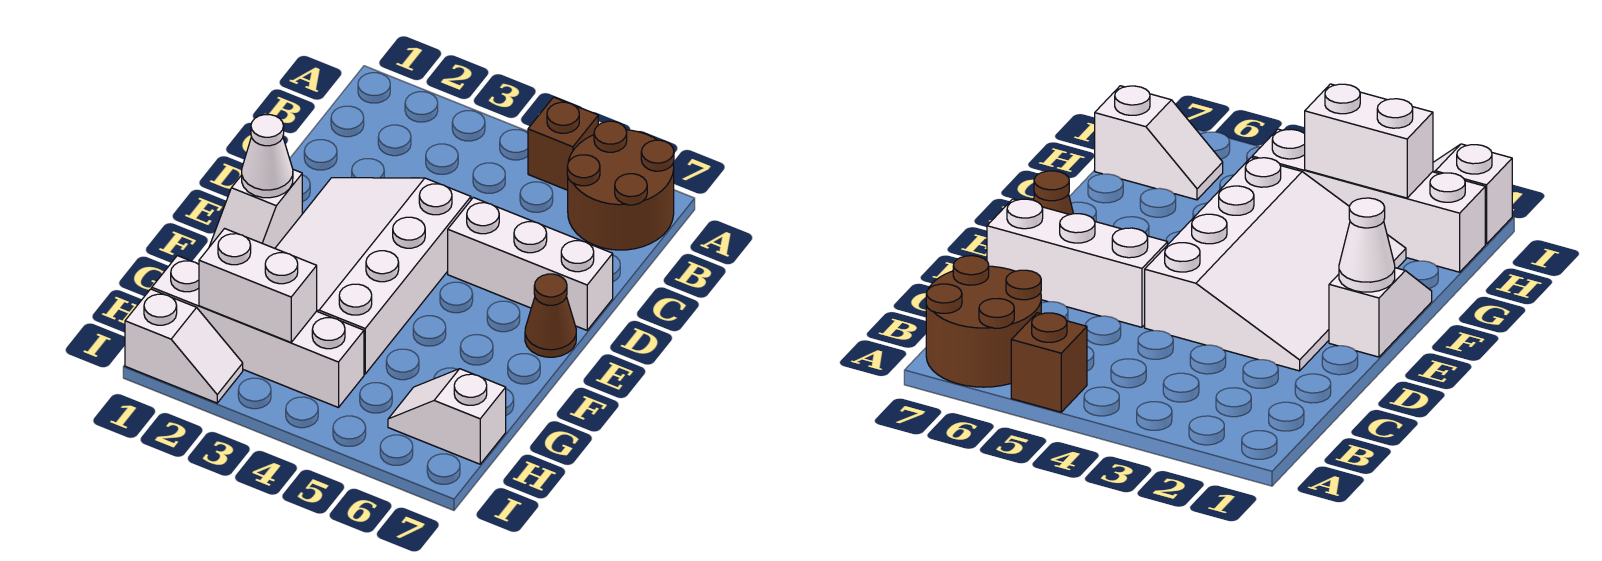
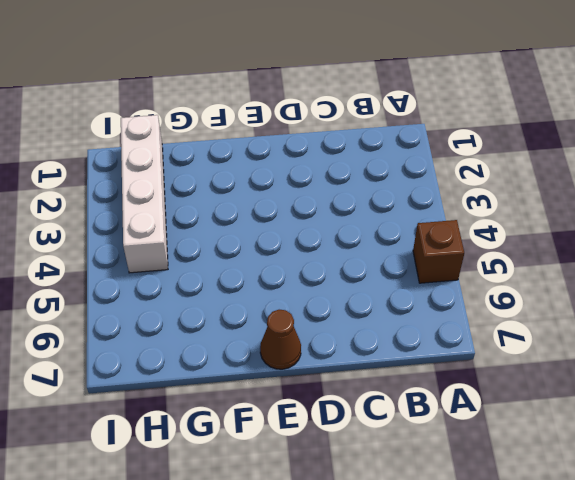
none -> brown 2x2 round brick [567,121,674,250]
none -> white 3x4 slope [275,178,471,374]

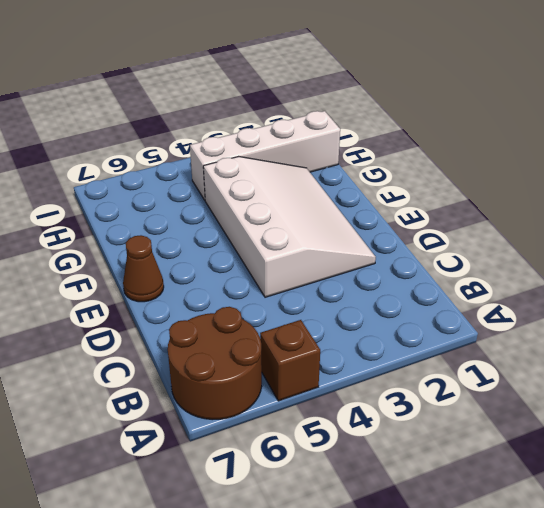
none -> white 1x3 brick [448,197,613,330]
none -> white 1x2 slope [209,170,302,248]

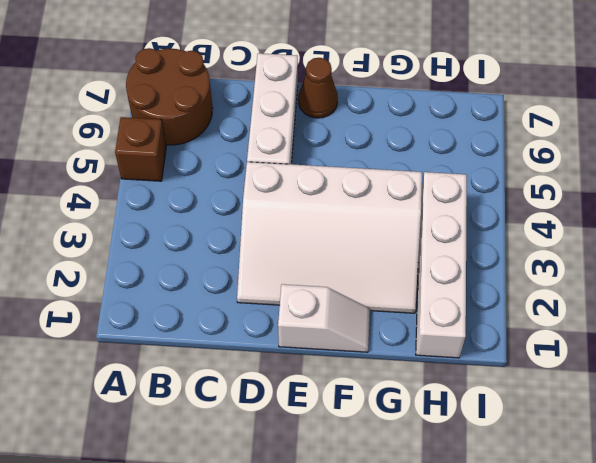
none -> white 1x2 slope [388,369,506,464]
none -> white 1x2 slope [125,289,243,403]

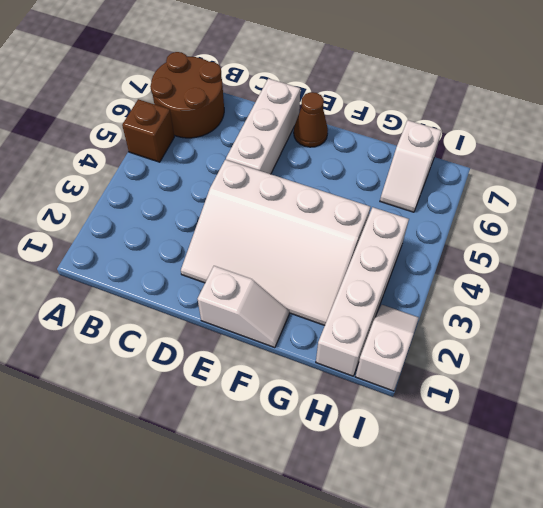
none -> white 1x1 cone [242,115,293,198]
none -> white 1x2 brick [199,229,317,342]

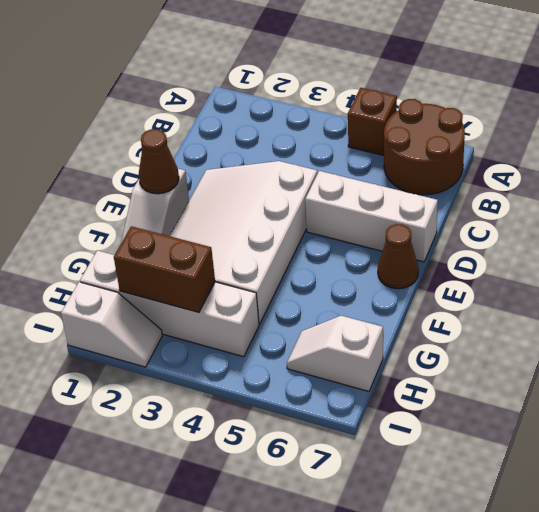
brown 1x1 cone [139,129,179,194] -> white 1x1 cone [242,115,293,198]
brown 1x2 brick [114,226,215,312] -> white 1x2 brick [199,229,317,342]

